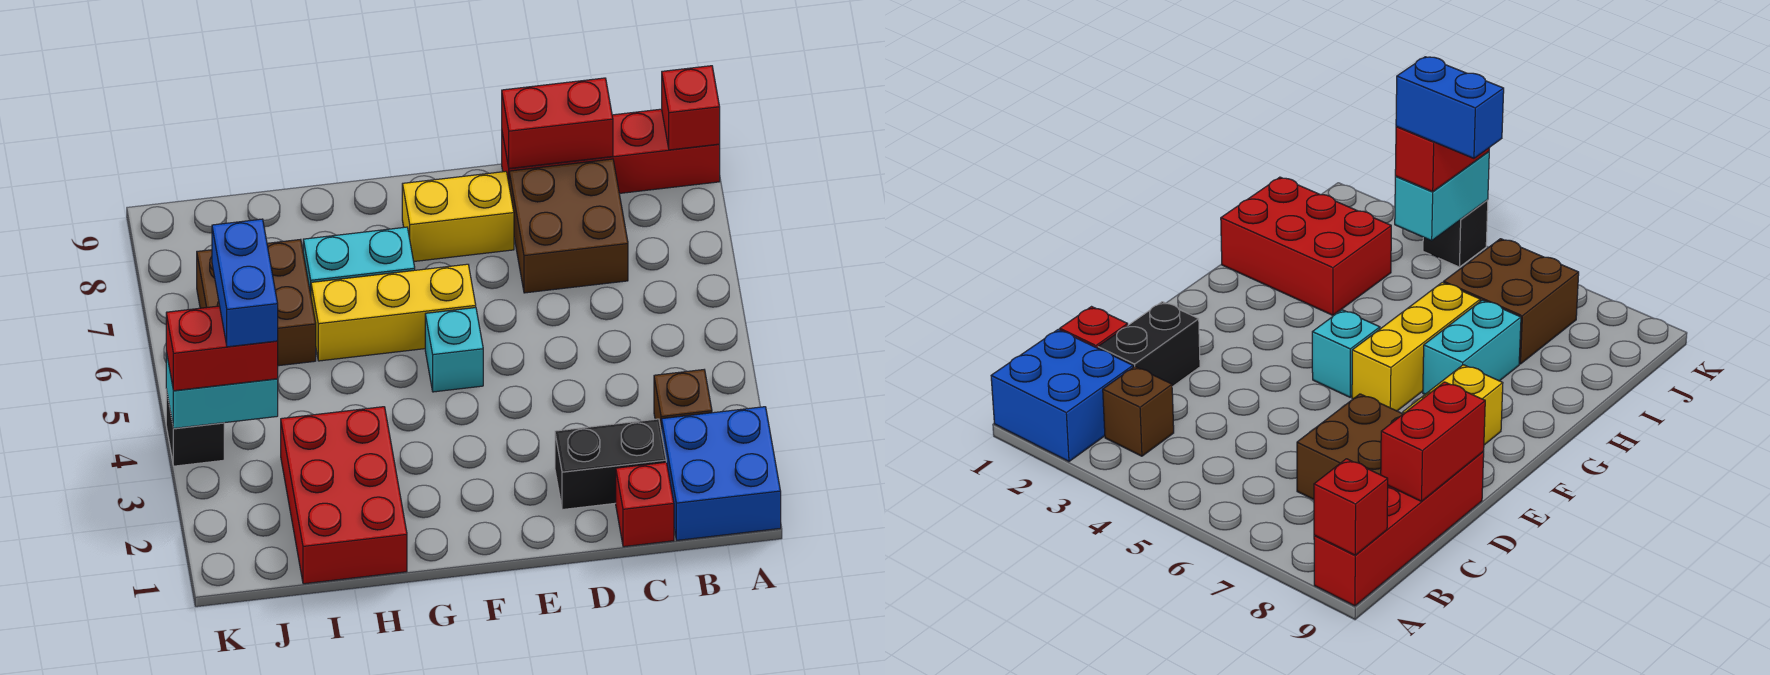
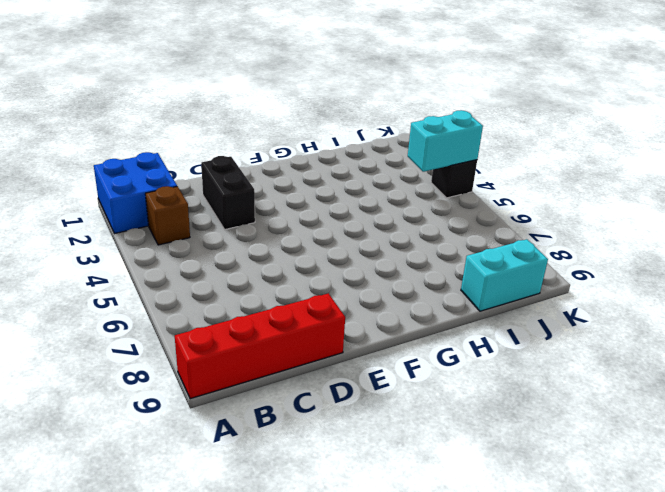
black 1x2 brick [201,156,255,229] -> black 1x2 brick turned to [555,419,666,510]
cyan 1x2 brick [461,239,548,311] -> cyan 1x2 brick moved to [303,227,415,294]
none -> red 1x1 brick [616,462,674,547]
none -> brown 2x2 brick [509,159,628,293]
none -> yellow 1x2 brick [402,171,514,261]

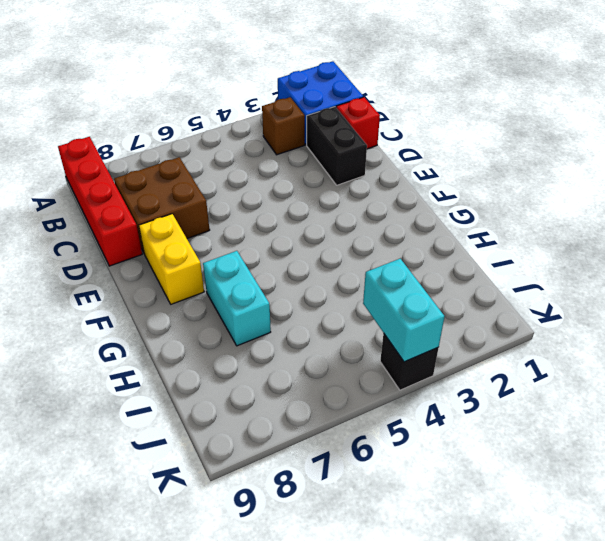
none -> cyan 1x1 brick [425,308,483,392]
none -> yellow 1x3 brick [311,264,476,361]
none -> red 2x3 brick [281,407,407,584]

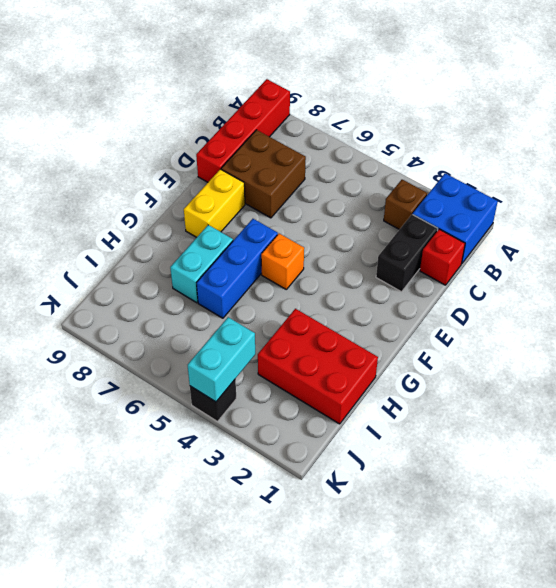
orange 1x1 brick [261,234,304,289] -> cyan 1x1 brick [425,308,483,392]
blue 1x3 brick [197,219,278,318] -> yellow 1x3 brick [311,264,476,361]
none -> brown 2x2 brick [197,239,316,366]
none -> red 1x1 brick [662,66,720,150]
none -> red 1x2 brick [502,78,613,169]

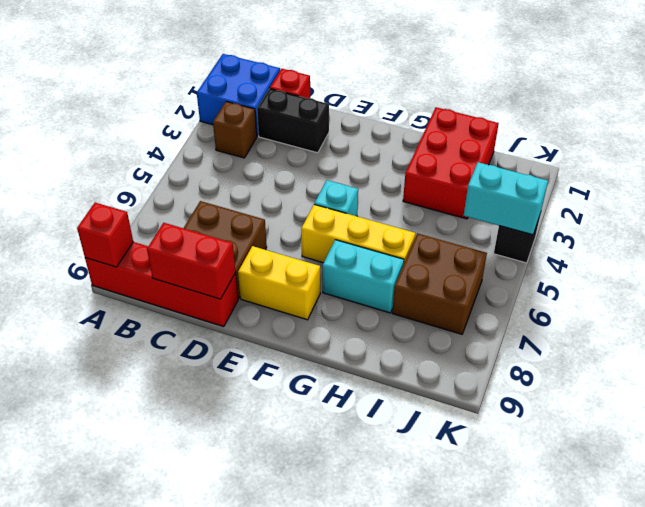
none -> red 1x2 brick [166,306,278,391]
none -> blue 1x2 brick [212,219,278,347]

